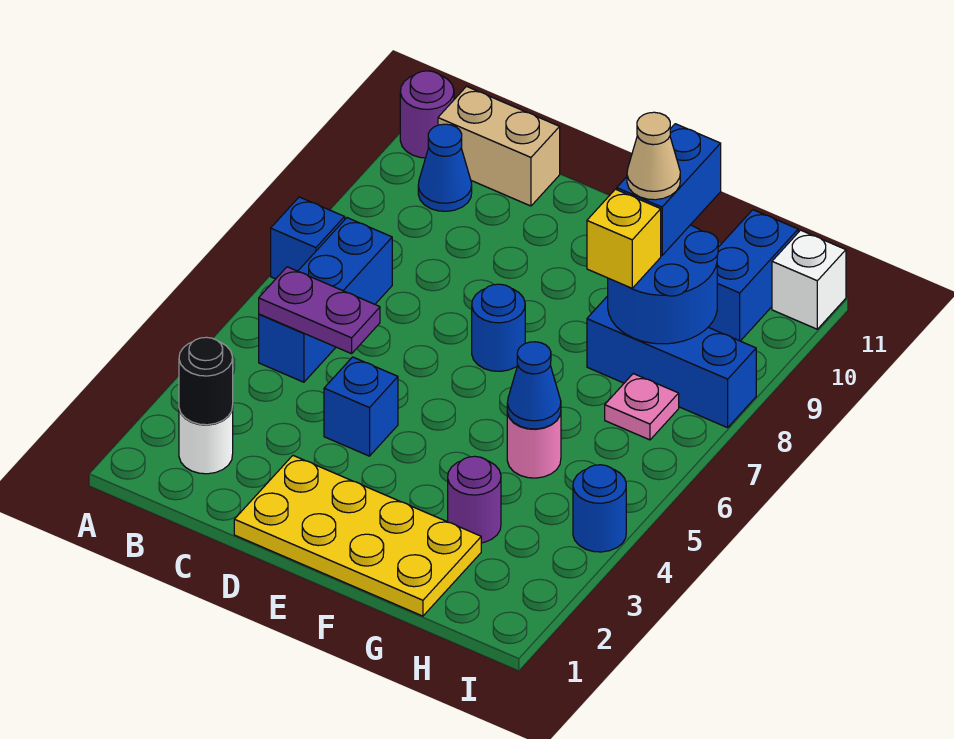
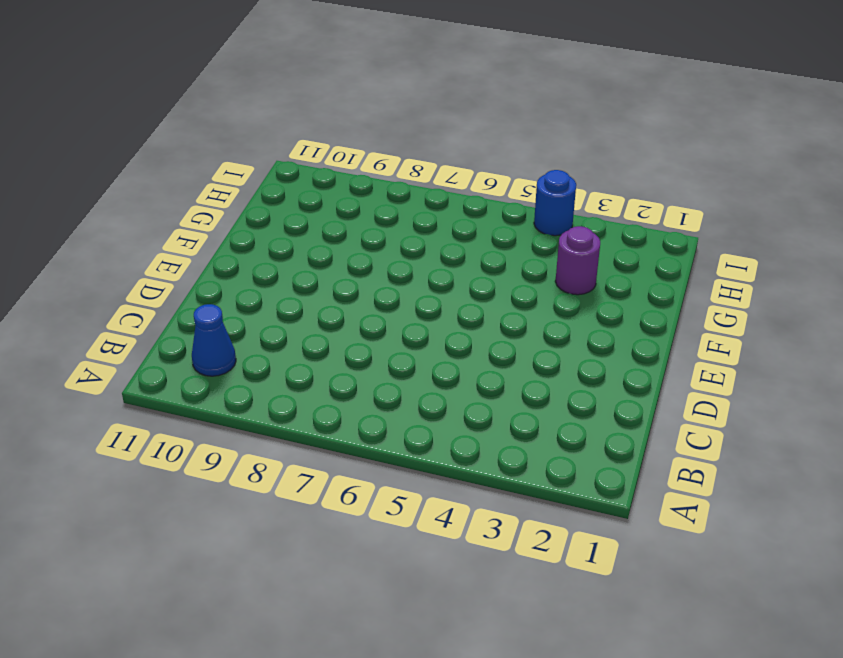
none -> blue 1x1 brick [271,197,345,279]
none -> purple 1x1 round brick [400,71,454,158]
none -> white 1x1 round brick [179,406,233,474]

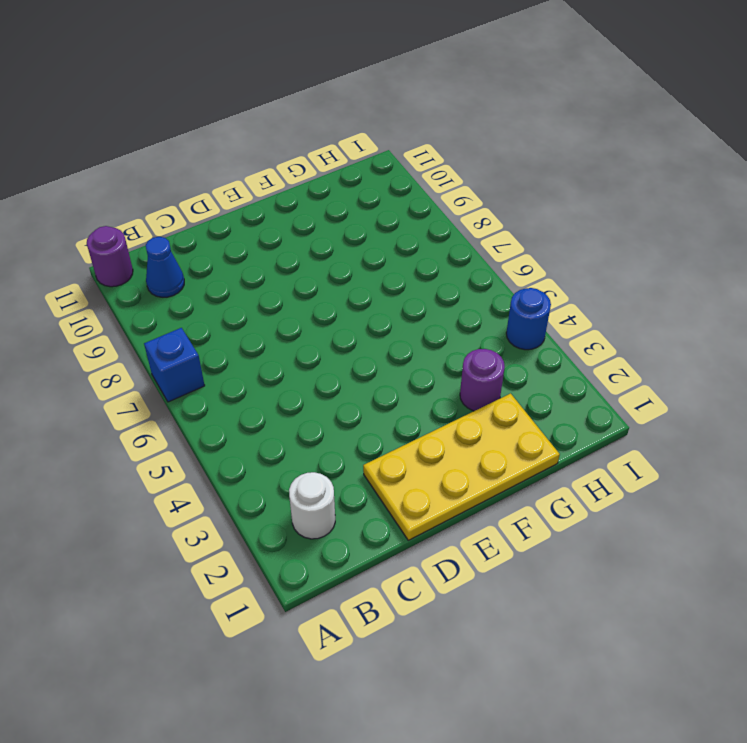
none -> blue 1x3 brick [259,218,392,382]
none -> tan 1x2 brick [438,86,560,206]
none -> blue 1x1 brick [324,357,398,456]

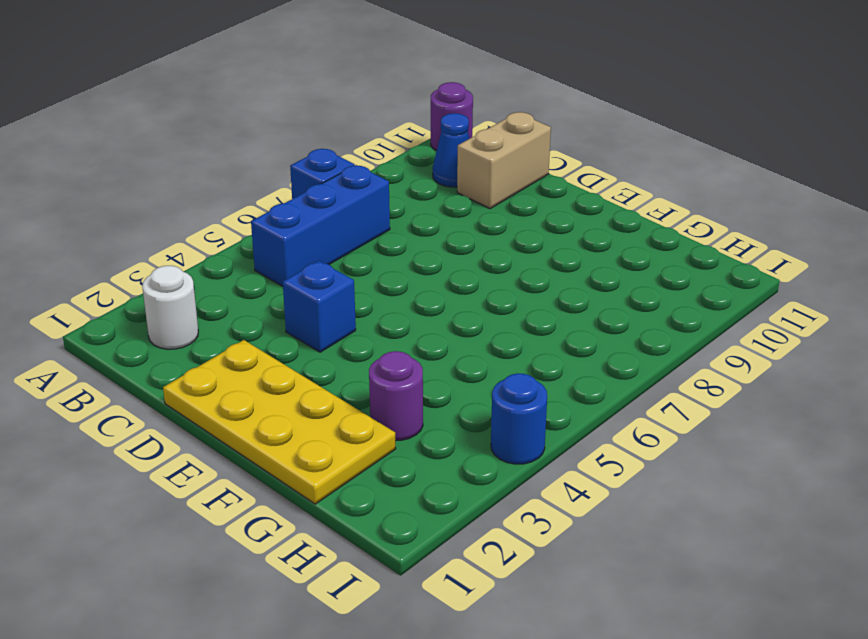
tan 1x2 brick [457,112,551,209] -> tan 1x2 brick turned to [438,86,560,206]
none -> blue 1x1 round brick [472,284,525,371]
none -> pink 1x1 round brick [507,412,561,478]
none -> blue 1x3 brick [587,296,756,428]

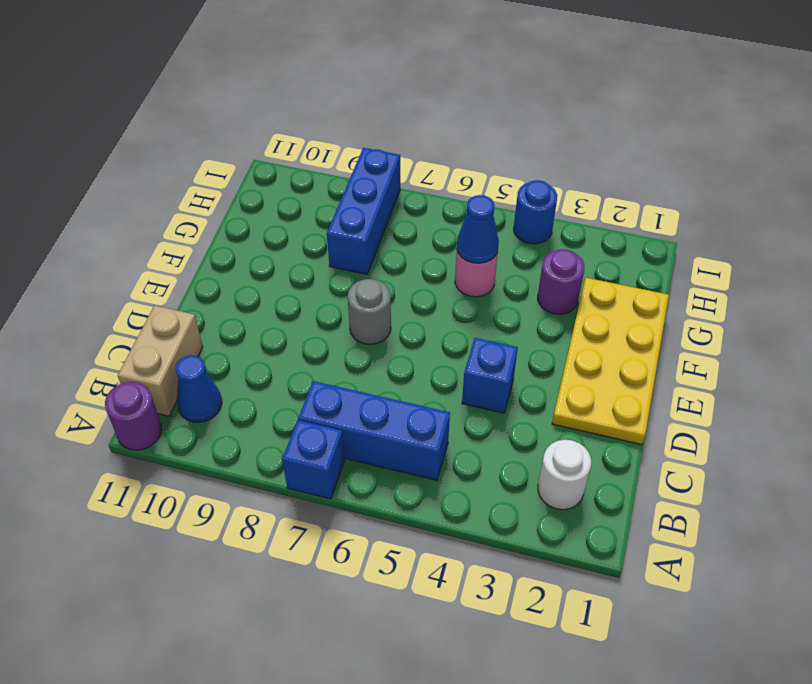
grey 1x1 round brick [348,279,391,344] -> blue 1x1 round brick [472,284,525,371]
none -> pink 1x1 plate [605,374,679,440]
none -> blue 1x2 brick [709,210,798,341]
none -> white 1x1 brick [772,230,846,329]

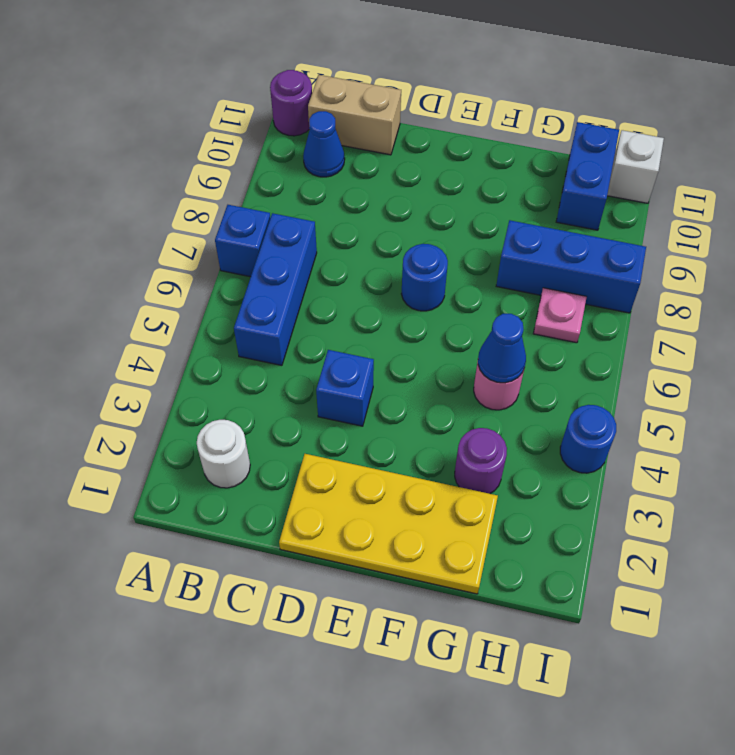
none -> black 1x1 round brick [179,337,233,425]
none -> purple 1x2 plate [259,267,380,354]
none -> blue 2x2 round brick [608,225,718,344]

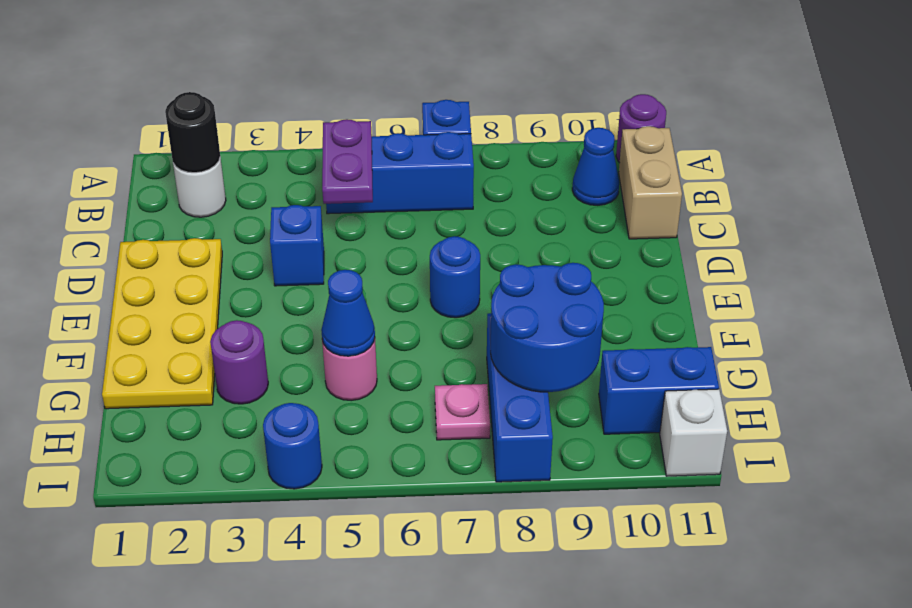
none -> yellow 1x1 brick [587,189,661,288]
none -> blue 1x2 brick [617,124,721,255]
none -> tan 1x1 cone [627,112,680,200]

